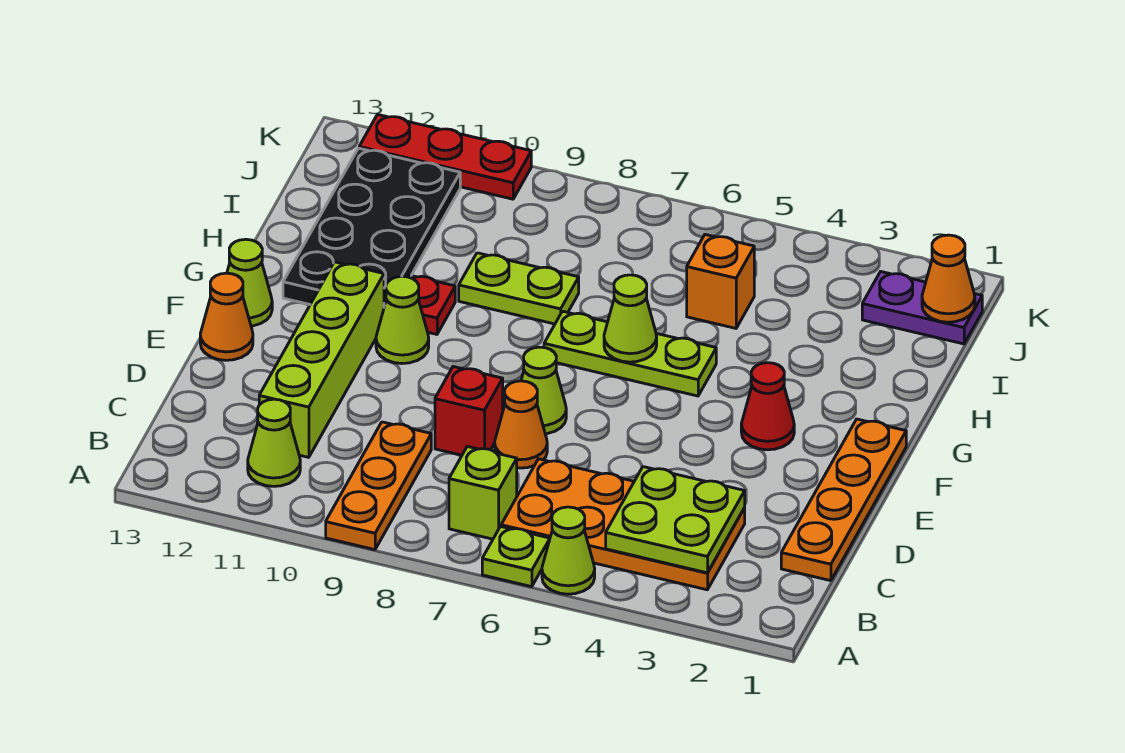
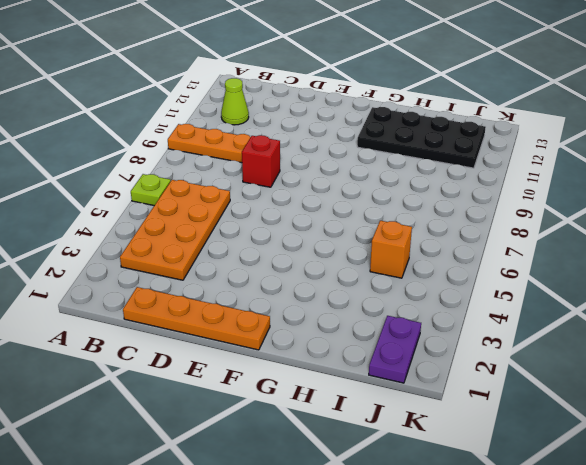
none -> lime 1x1 cone [542,507,595,594]
none -> lime 1x1 brick [449,446,517,539]
none -> lime 1x4 brick [259,262,384,457]

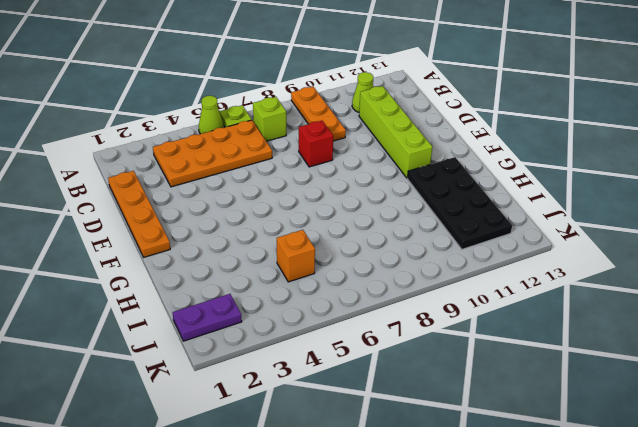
none -> orange 1x1 cone [495,381,547,468]
none -> lime 1x1 cone [521,347,566,434]
none -> orange 1x1 cone [200,273,253,360]

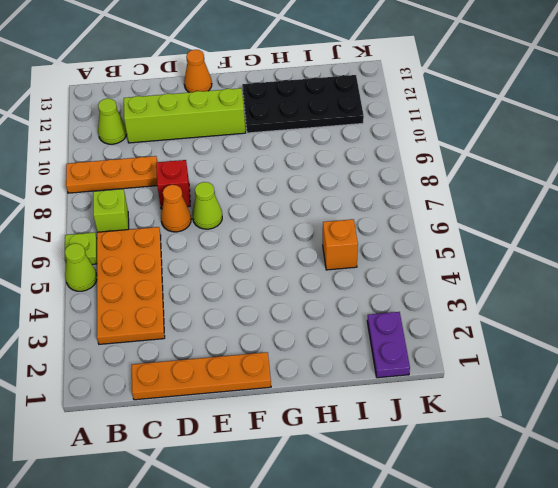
none -> red 1x1 cone [741,363,794,450]
none -> lime 1x1 cone [376,276,429,364]
none -> lime 1x1 cone [227,239,272,326]

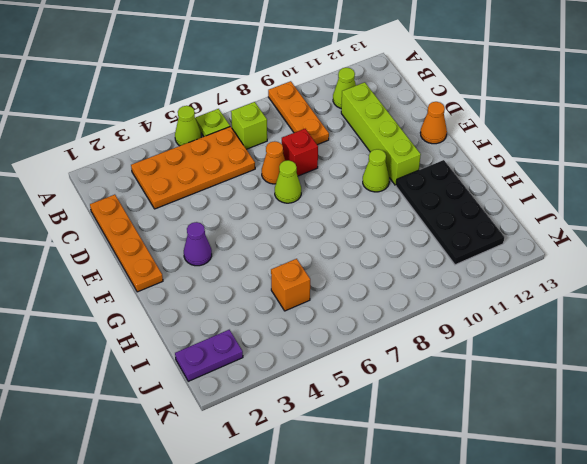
purple 1x1 cone [184,222,212,266] -> red 1x1 cone [741,363,794,450]
none -> lime 1x1 cone [227,239,272,326]
none -> lime 1x3 plate [544,311,716,396]
none -> red 1x1 plate [404,274,455,334]

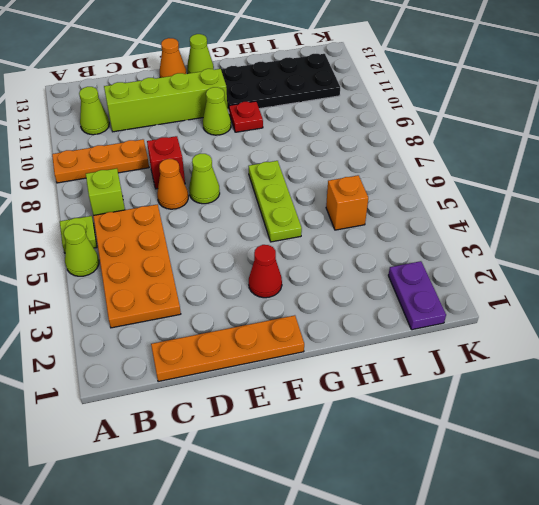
none -> lime 1x2 plate [459,253,579,324]
none -> red 1x3 plate [359,114,531,199]
none -> lime 2x2 plate [606,467,745,573]

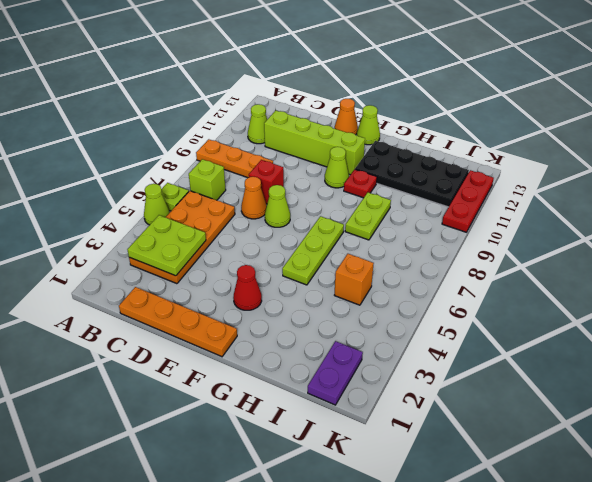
none -> lime 1x1 cone [604,275,657,362]
none -> orange 1x1 cone [922,235,975,322]

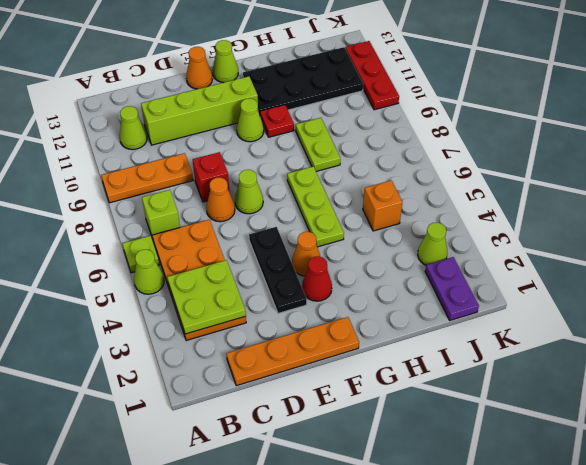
black 1x3 plate [249,227,307,313] -> none
orange 1x1 cone [292,232,320,276] -> orange 1x1 cone moved to [922,235,975,322]
lime 1x1 cone [418,222,447,265] -> lime 1x1 cone moved to [604,275,657,362]

